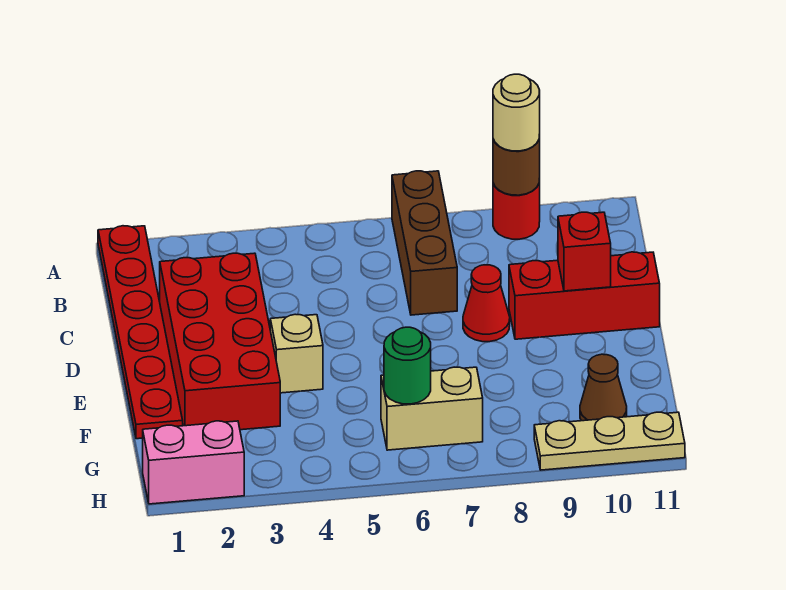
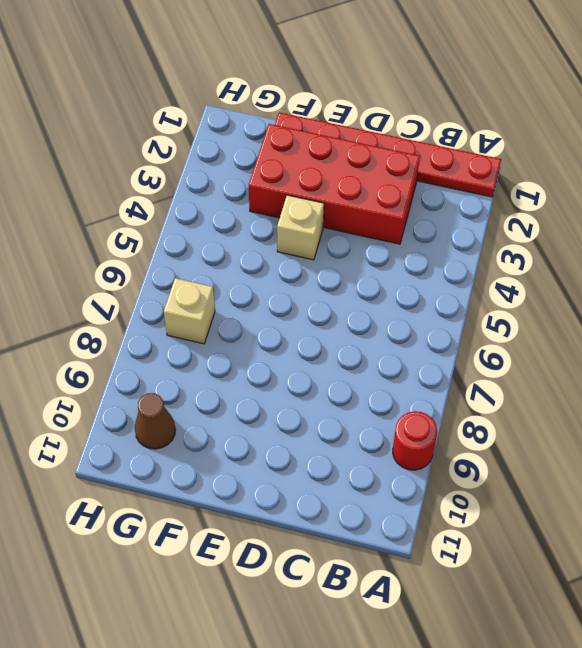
tan 1x1 brick [164,278,215,344] -> tan 1x2 brick [381,367,483,450]
none -> brown 1x3 brick [392,171,457,315]
none -> red 1x1 cone [463,265,510,342]
none -> red 1x3 brick [509,252,660,339]

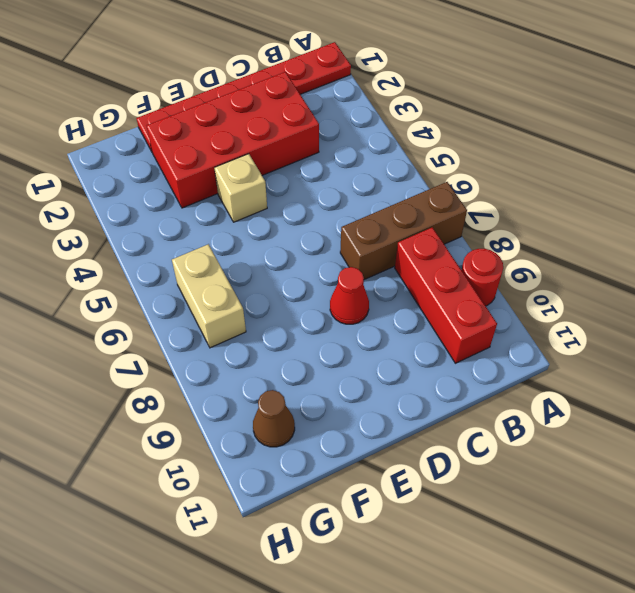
red 1x3 brick [395,227,497,363] -> red 1x3 brick moved to [509,252,660,339]
none -> pink 1x2 brick [143,421,244,504]
none -> tan 1x3 plate [534,412,685,470]
none -> brown 1x1 round brick [493,135,540,195]

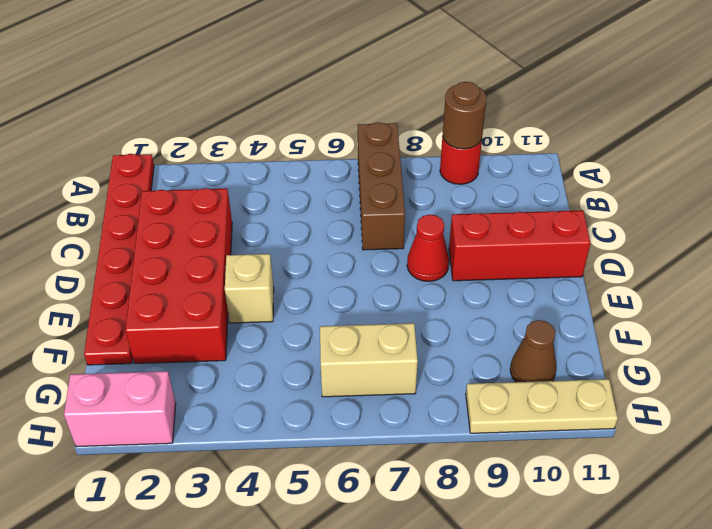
none -> red 1x1 brick [558,212,611,291]
none -> green 1x1 round brick [384,327,431,404]
none -> tan 1x1 round brick [493,74,540,151]

